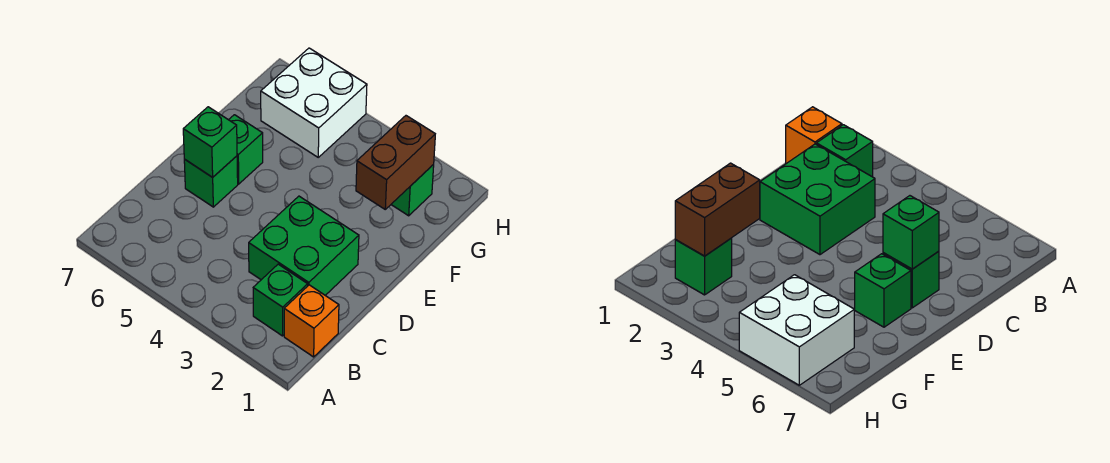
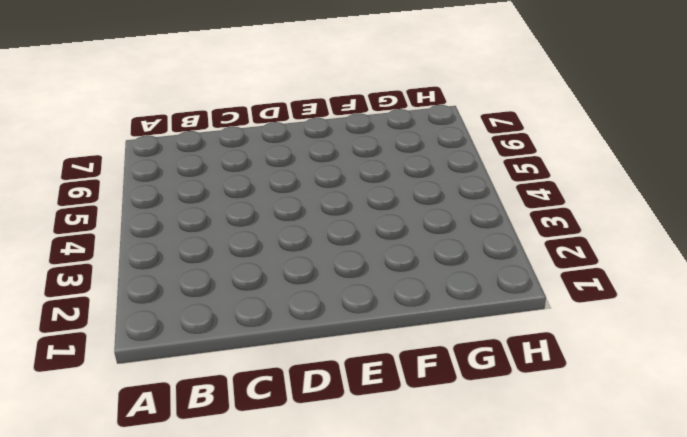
none -> orange 1x1 brick [284,285,339,357]
none -> green 1x1 brick [253,264,308,336]

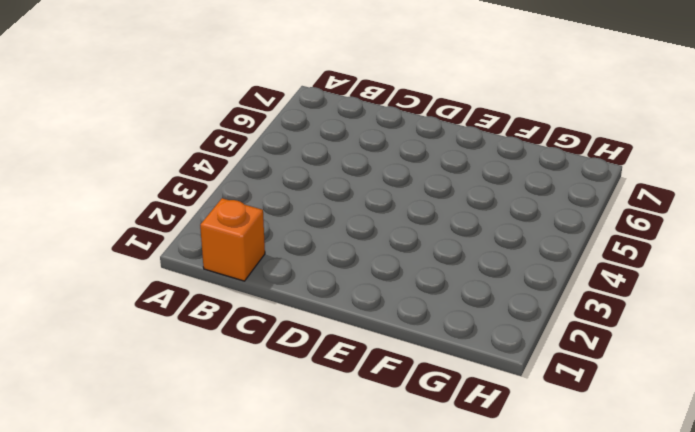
none -> green 1x1 brick [253,264,308,336]
none -> green 2x2 brick [249,196,359,295]

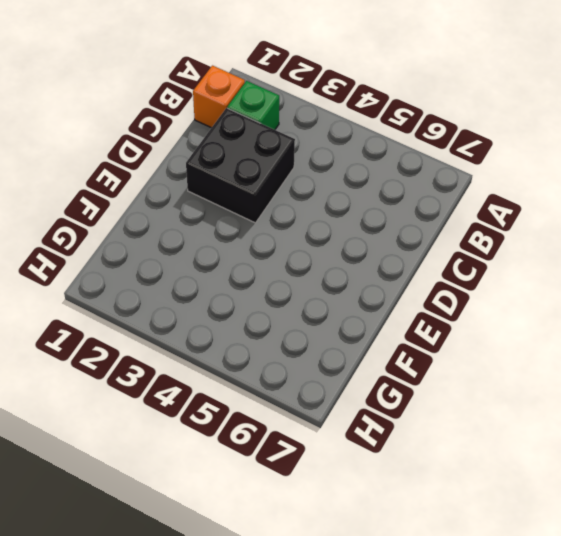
black 2x2 brick [186,108,295,223] -> green 2x2 brick [249,196,359,295]
none -> green 1x1 brick [184,156,238,207]
none -> green 1x1 brick [229,115,263,184]

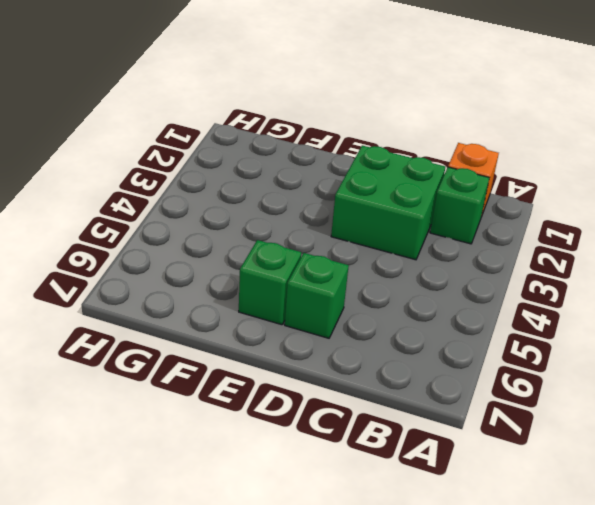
none -> green 1x1 brick [391,165,434,216]
none -> white 2x2 brick [261,48,367,157]

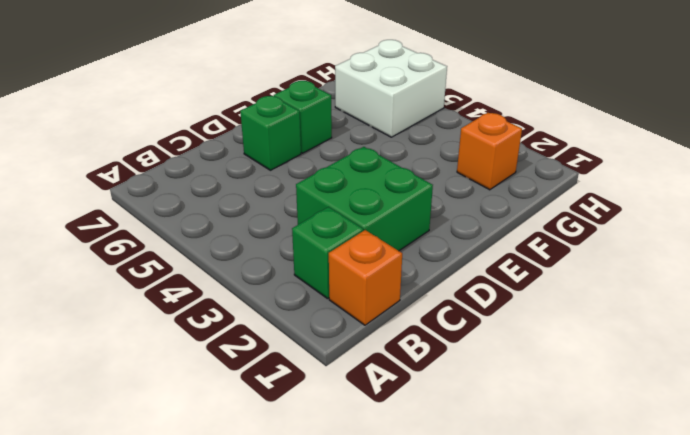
orange 1x1 brick [457,113,522,190] -> green 1x1 brick [391,165,434,216]
none -> green 1x1 brick [183,107,237,177]
none -> brown 1x2 brick [356,116,435,209]

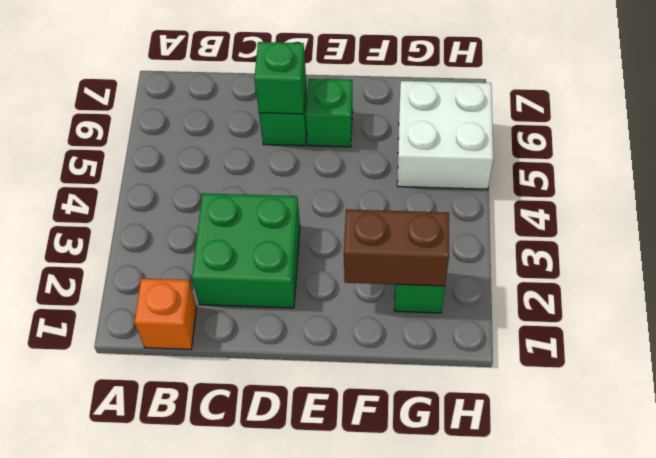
none -> green 1x1 brick [253,264,308,336]

